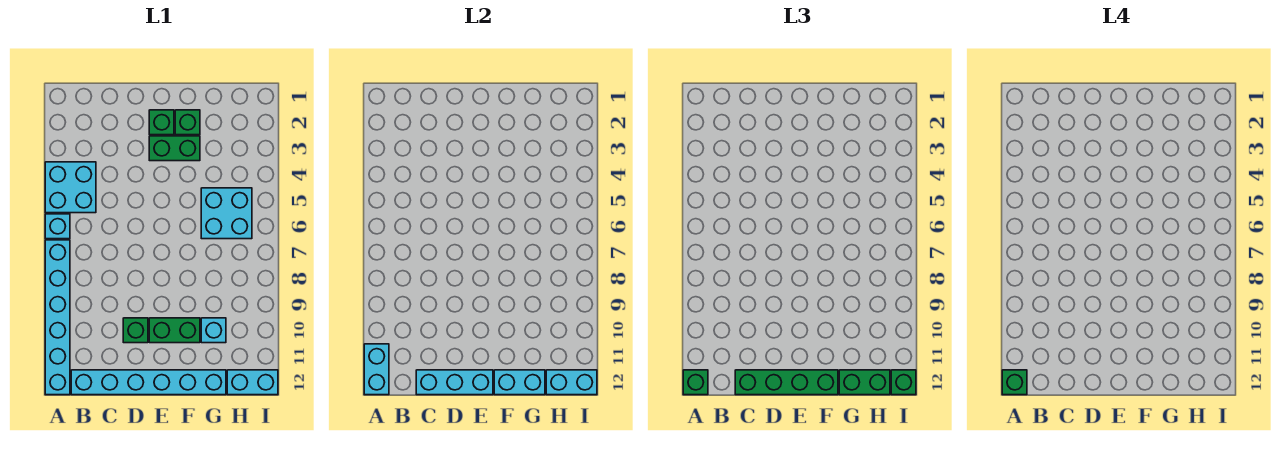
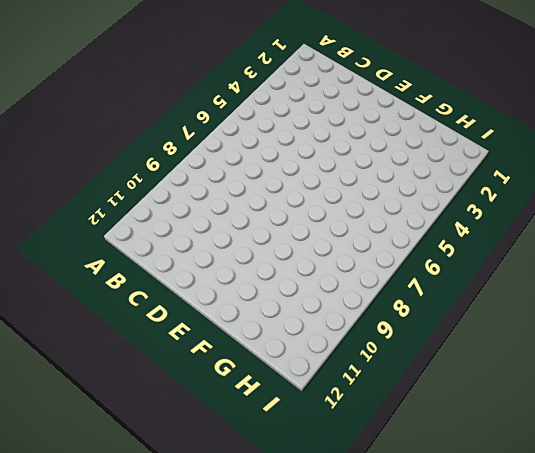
none -> cyan 2x2 brick [45,162,96,213]
none -> cyan 1x1 brick [45,214,70,239]
none -> cyan 1x6 brick [45,240,70,395]

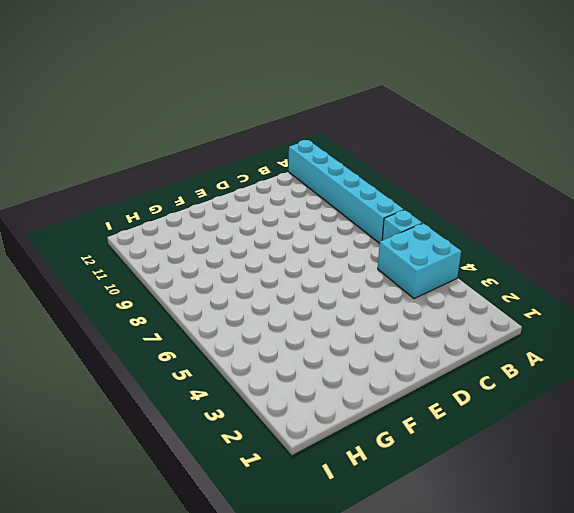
none -> cyan 1x6 brick [71,370,226,395]
none -> green 1x1 brick [123,318,148,343]
none -> green 1x1 brick [149,110,174,135]

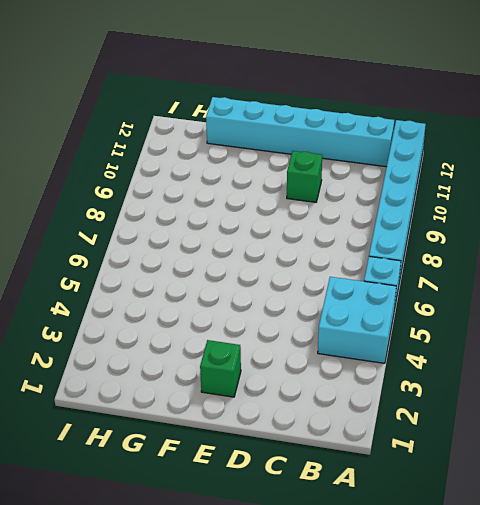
none -> green 1x2 brick [149,136,200,161]
none -> green 1x2 brick [149,318,200,343]
none -> green 1x1 brick [175,110,200,135]

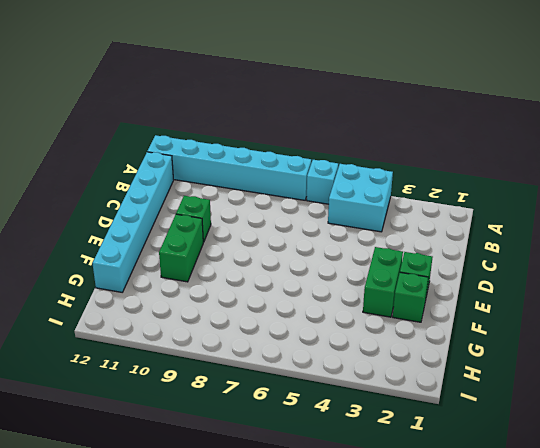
none -> cyan 2x2 brick [201,188,252,239]
none -> cyan 1x1 brick [201,318,226,343]
none -> cyan 1x2 brick [227,370,278,395]

